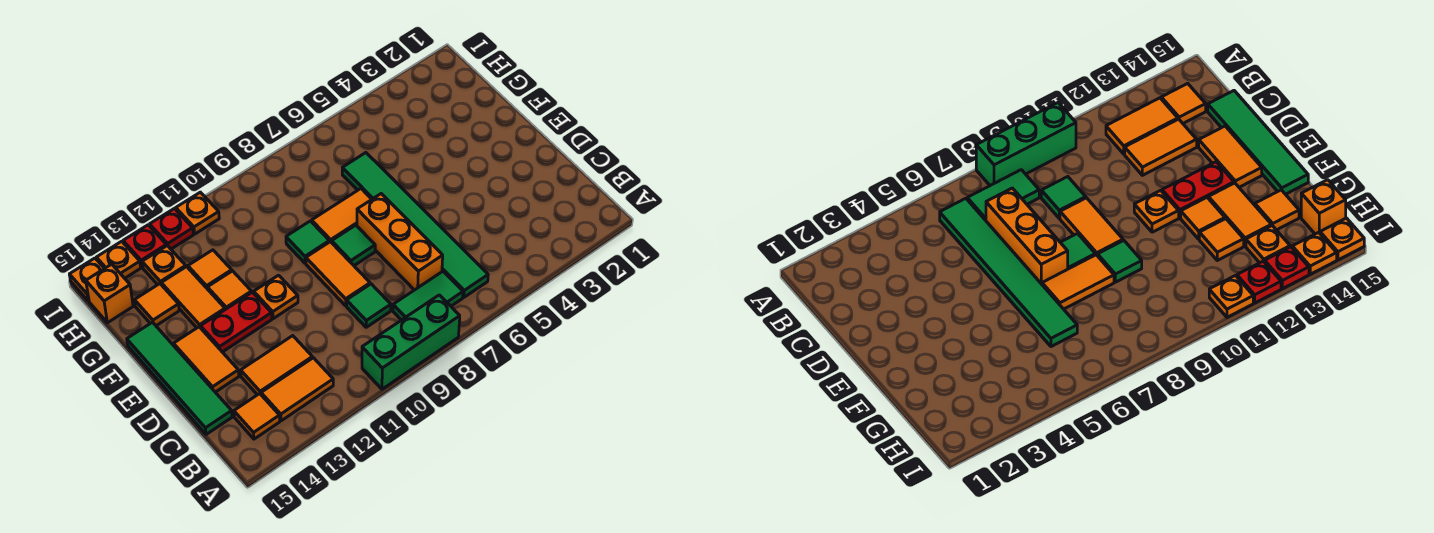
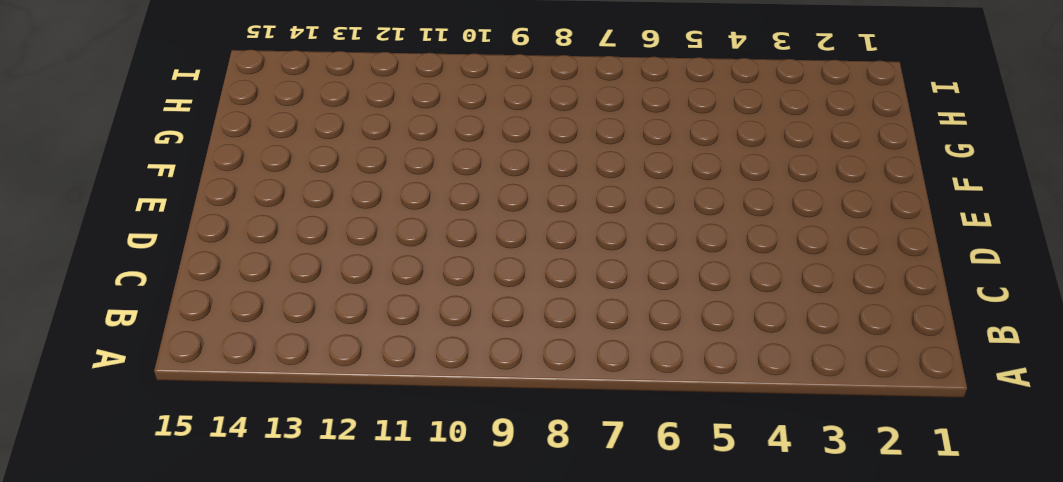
none -> green 1x3 brick [362,295,460,389]
none -> green 1x6 tile [342,153,488,297]
none -> green 1x2 tile [393,271,463,320]

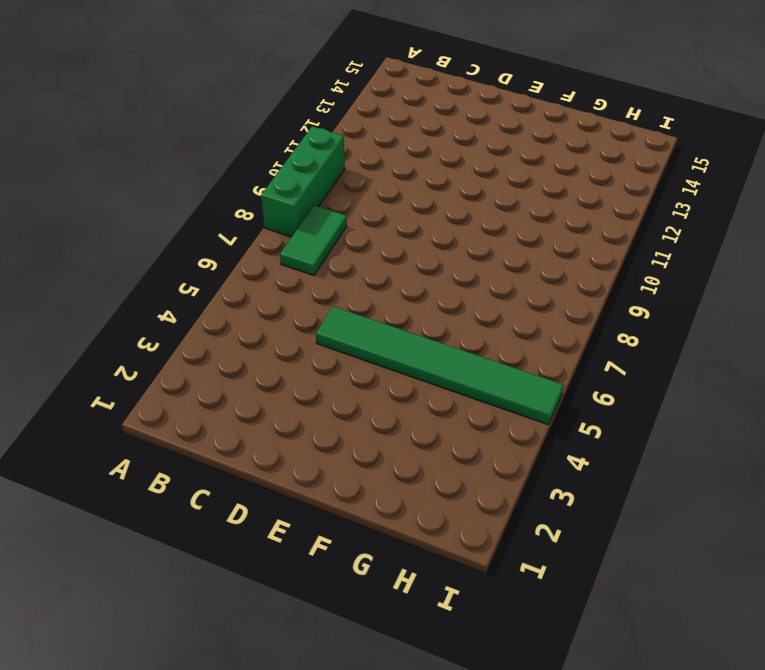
green 1x6 tile [316,306,564,425] -> green 1x6 tile moved to [342,153,488,297]
none -> orange 1x2 tile [261,358,333,421]
none -> orange 1x1 tile [234,394,280,439]
none -> orange 1x3 brick [357,194,443,290]

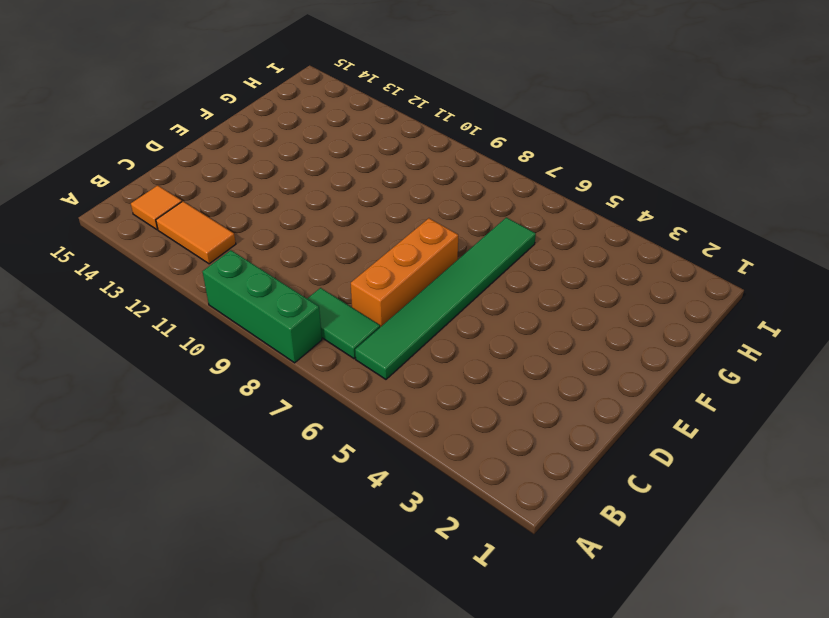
none -> green 1x1 tile [347,284,391,327]
none -> orange 1x2 tile [241,336,312,395]
none -> green 1x4 tile [127,322,232,434]

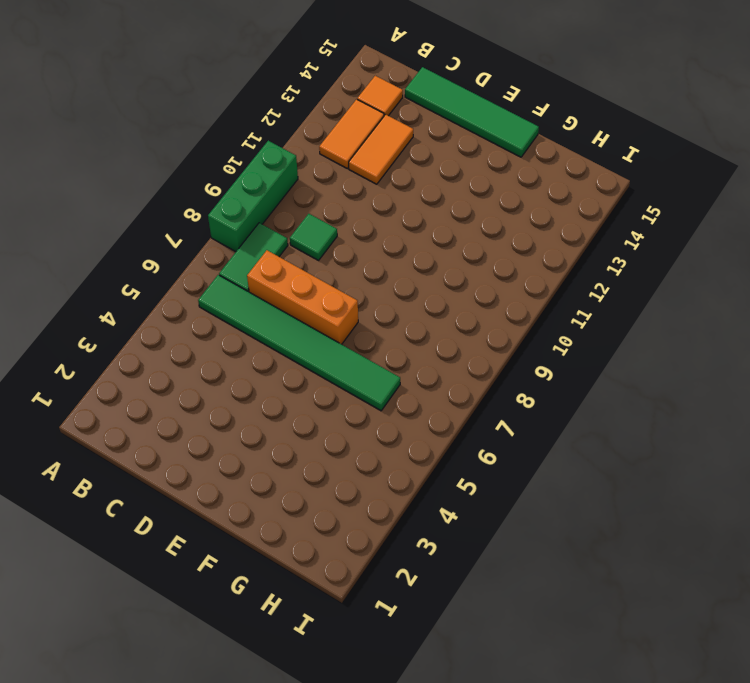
none -> orange 1x2 tile [306,242,370,306]
none -> orange 1x2 tile [174,327,239,392]
none -> green 1x1 tile [332,225,375,266]

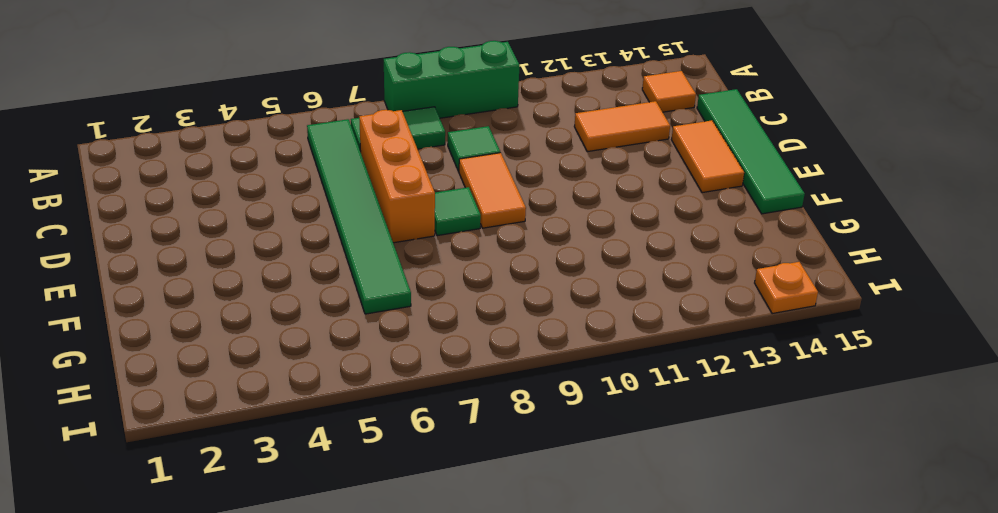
none -> orange 1x2 tile [261,358,333,421]
none -> orange 1x1 plate [254,275,298,319]
none -> red 1x2 plate [201,292,272,352]

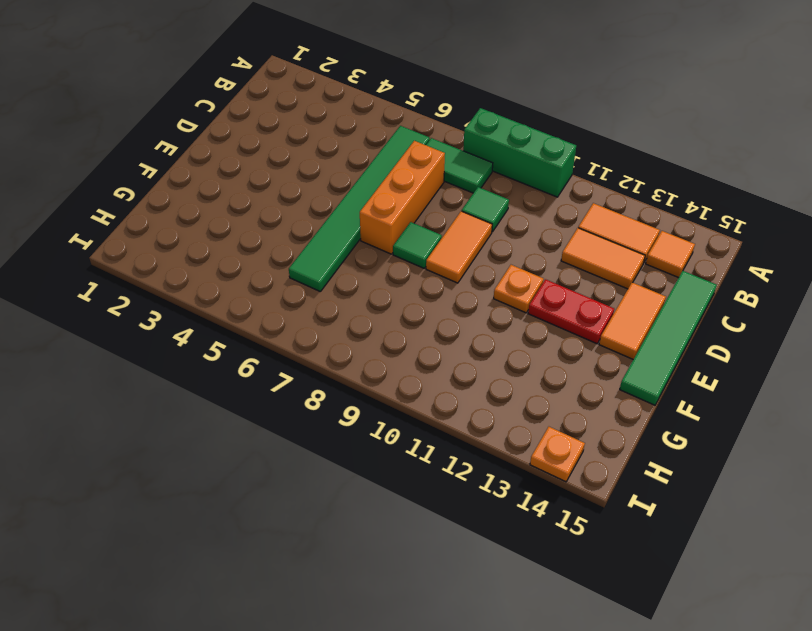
none -> orange 1x2 tile [312,189,372,243]
none -> green 1x1 tile [286,221,329,263]
none -> orange 1x1 tile [207,271,252,310]

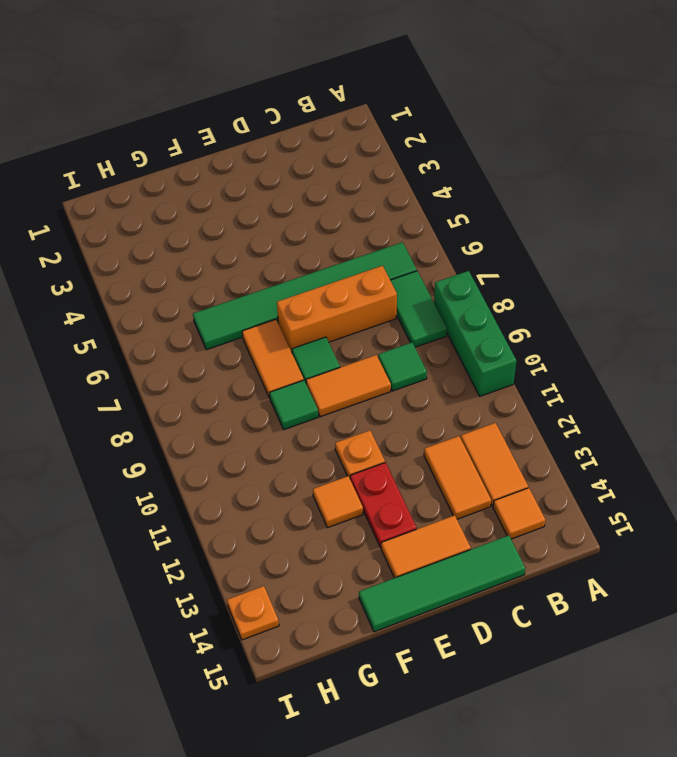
none -> orange 1x2 tile [161,267,225,328]
none -> orange 1x1 tile [188,250,232,289]
none -> orange 1x1 tile [135,284,179,326]

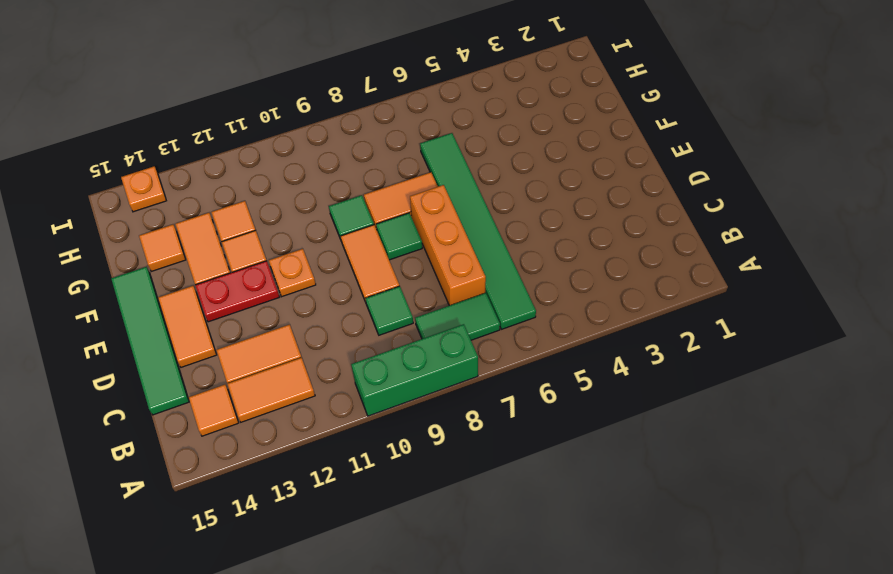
none -> orange 1x1 plate [142,246,186,285]
none -> orange 1x1 brick [86,264,133,323]
none -> orange 1x1 plate [176,192,219,234]

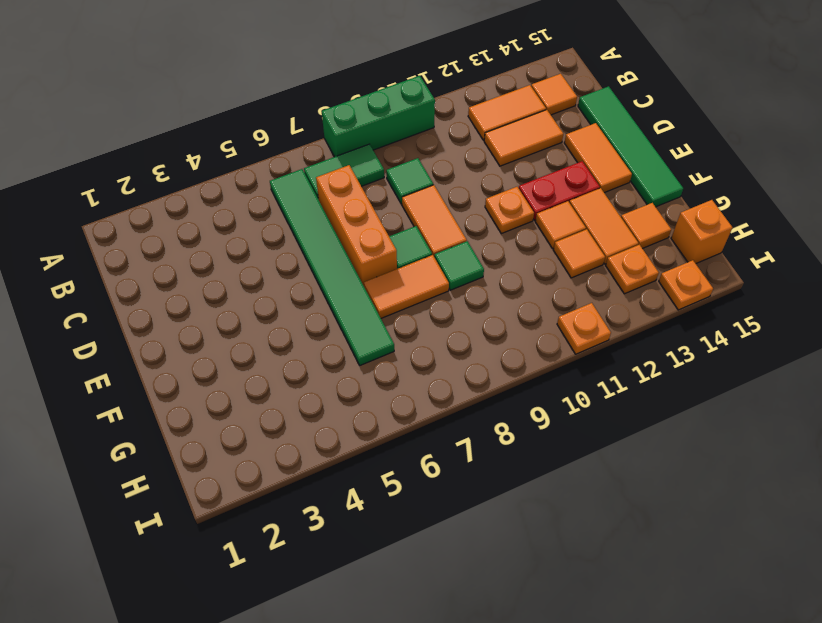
none -> red 1x1 plate [150,209,193,249]
none -> red 1x1 plate [123,225,167,267]
none -> orange 1x1 plate [69,258,105,301]

